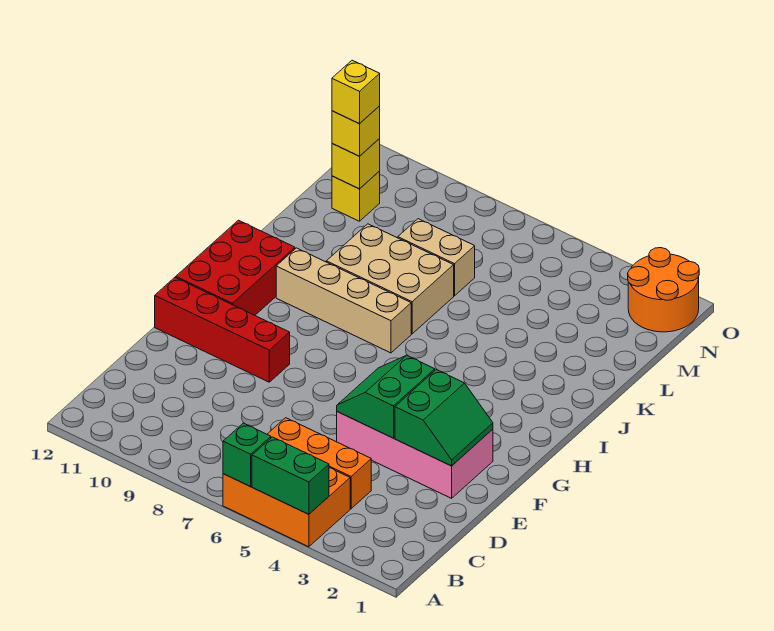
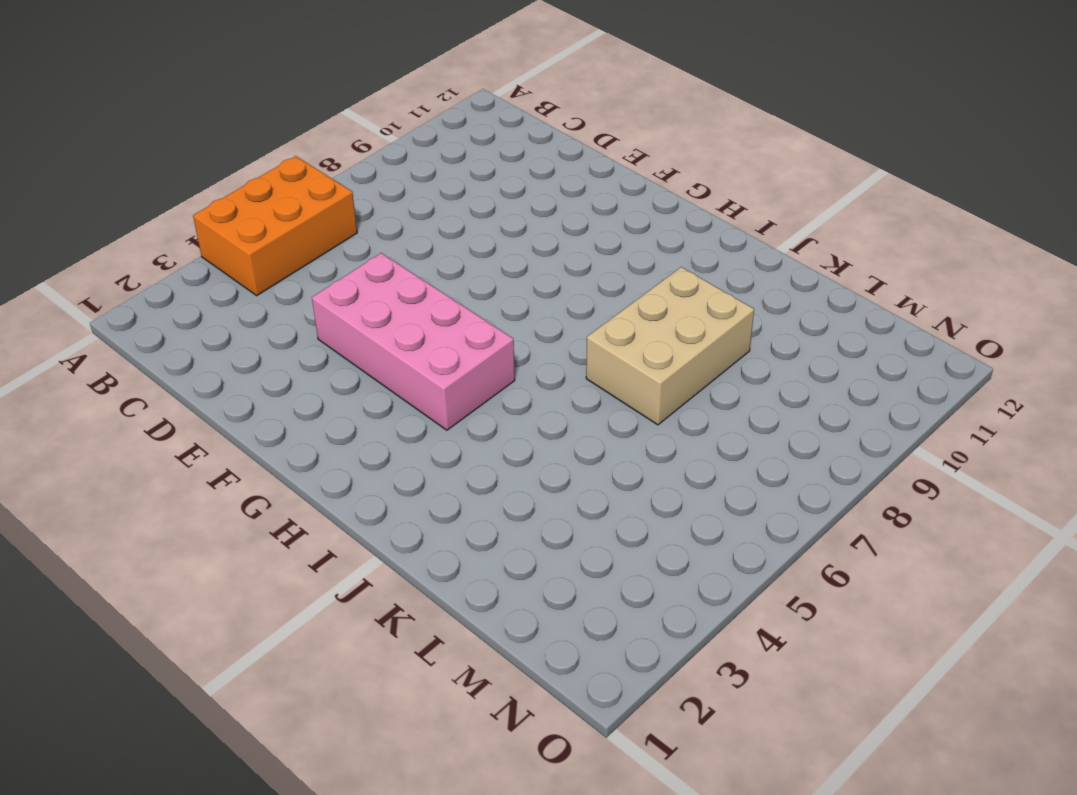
pink 2x4 brick [312,253,515,430] -> pink 2x4 brick turned to [337,412,493,498]
none -> orange 1x3 brick [267,418,371,509]
none -> red 1x4 brick [155,277,290,382]
none -> red 2x3 brick [176,220,295,315]

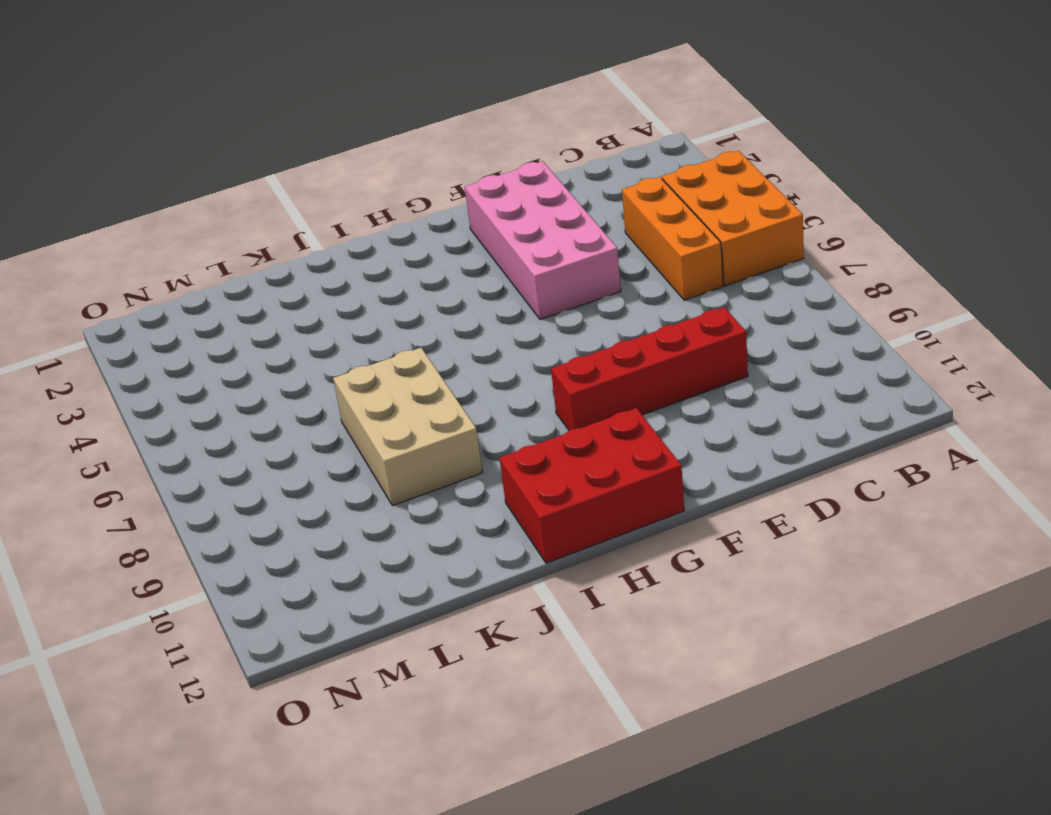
red 1x4 brick [551,307,748,431] -> red 1x4 brick turned to [155,277,290,382]
none -> tan 1x4 brick [276,248,411,353]
none -> tan 1x2 brick [398,219,475,296]
none -> yellow 1x1 brick [332,171,380,221]

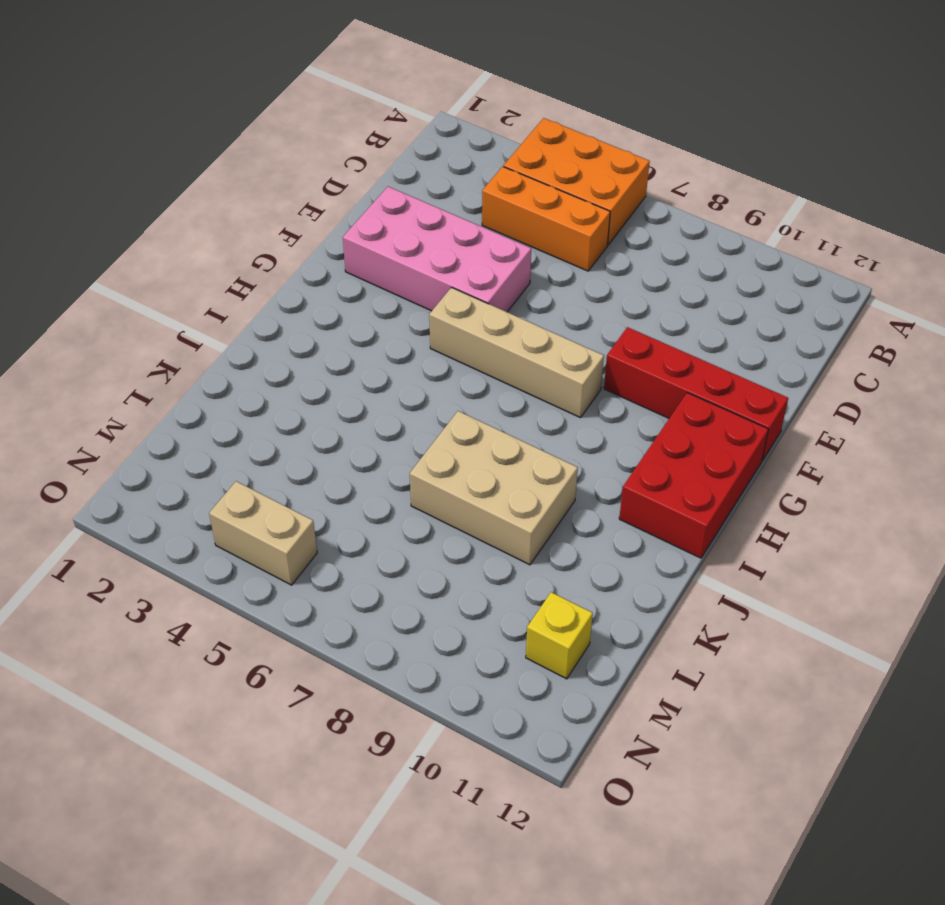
tan 1x4 brick [429,287,604,418] -> tan 1x4 brick moved to [276,248,411,353]
tan 1x2 brick [209,481,317,585] -> tan 1x2 brick moved to [398,219,475,296]
none -> orange 2x2 round brick [628,248,699,332]
none -> green 1x2 brick [252,437,329,514]
none -> green 1x1 brick [223,423,271,487]

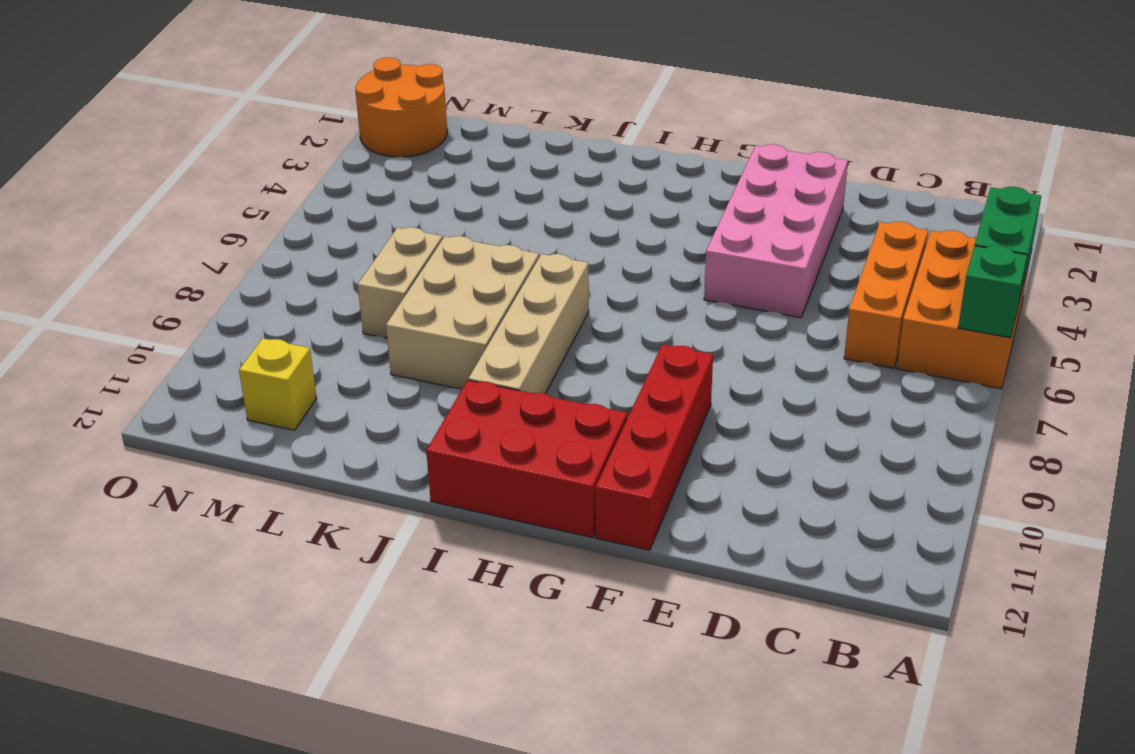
none -> green 2x2 slope [395,370,493,466]
none -> green 2x2 slope [337,355,435,438]
none -> yellow 1x1 brick [332,139,380,189]

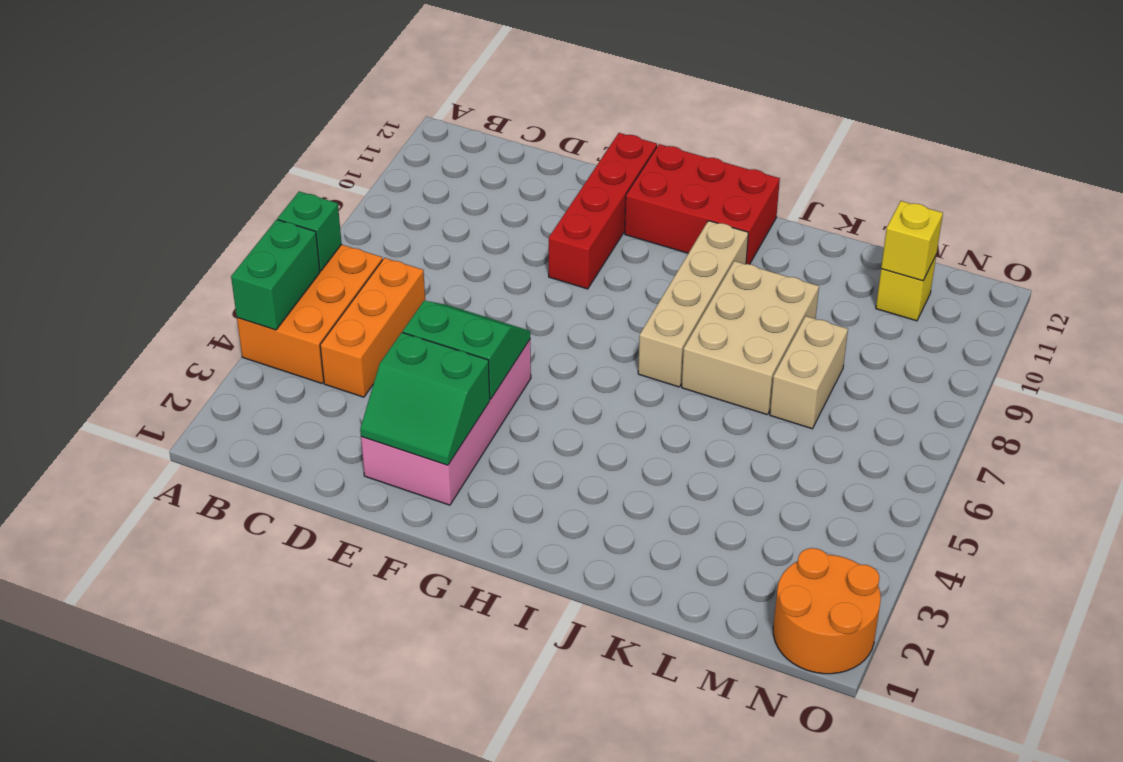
none -> yellow 1x1 brick [332,106,380,156]
none -> yellow 1x1 brick [332,60,380,124]

